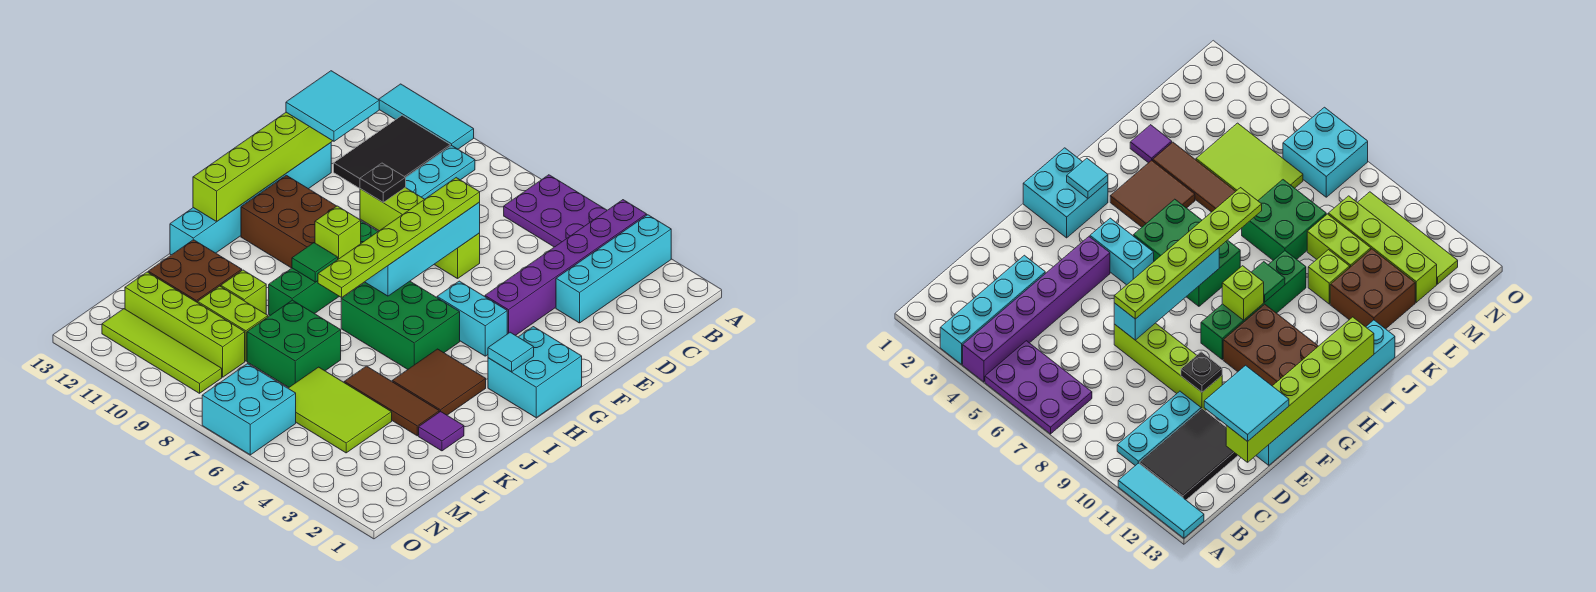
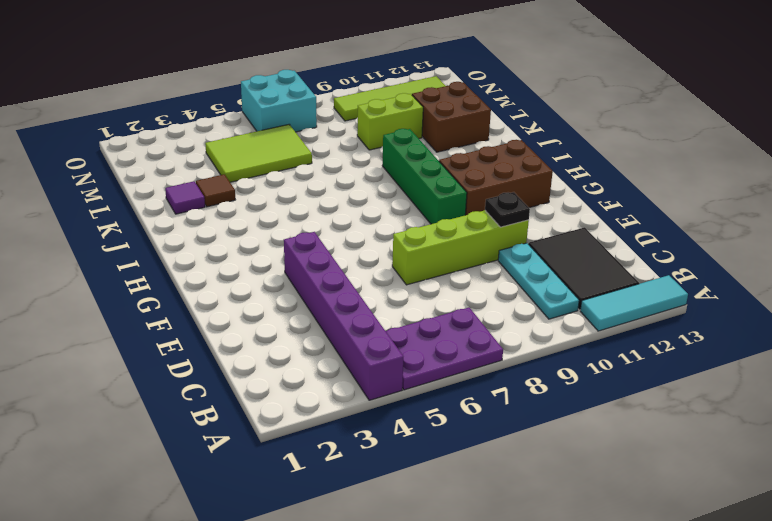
brown 1x1 tile [196,174,235,207] -> brown 1x3 tile [344,366,439,436]
none -> cyan 1x4 brick [556,215,671,323]
none -> cyan 1x6 brick [170,143,331,255]
none -> cyan 2x2 brick [488,327,582,418]
none -> cyan 1x2 brick [437,281,507,356]

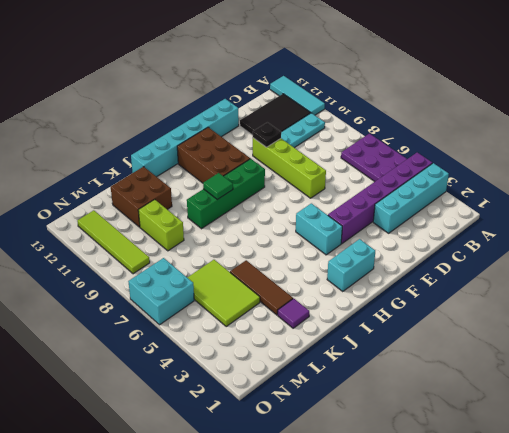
cyan 1x2 brick [327,239,375,291] -> cyan 2x2 brick [488,327,582,418]
none -> green 2x3 brick [341,281,460,370]
none -> brown 2x2 tile [392,349,486,415]
none -> green 2x2 brick [247,300,341,387]
none -> lime 1x1 brick [221,270,266,314]

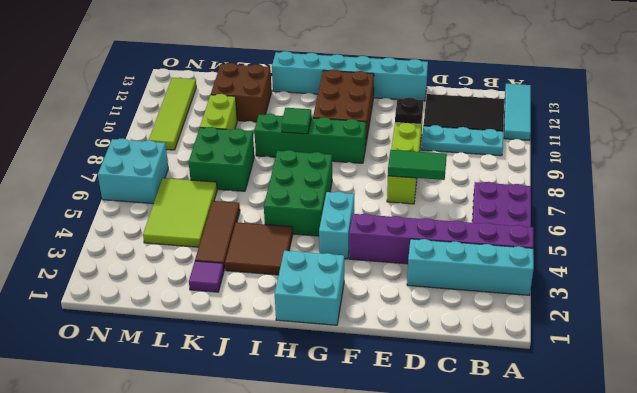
green 1x2 tile [388,150,447,180] -> cyan 1x4 brick [365,202,480,296]
none -> lime 1x1 brick [221,270,266,314]
none -> lime 1x4 brick [125,272,245,377]
none -> lime 1x6 brick [193,112,332,221]
none -> cyan 1x1 tile [488,332,534,372]

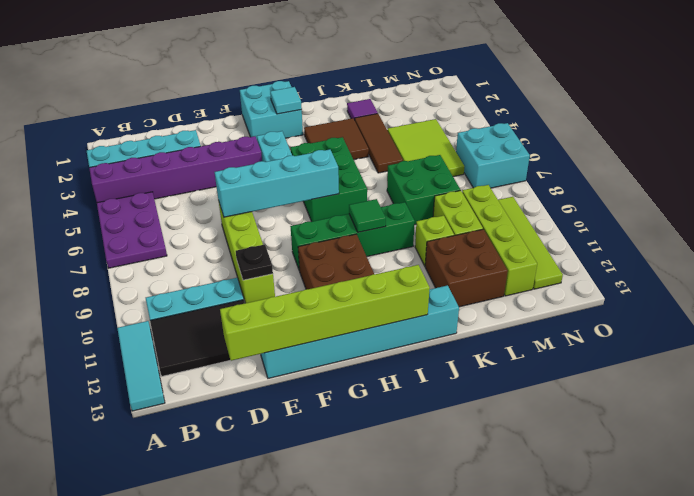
none -> lime 1x1 brick [315,206,361,259]
none -> cyan 2x2 tile [286,71,379,141]
none -> lime 1x6 plate [318,178,480,297]

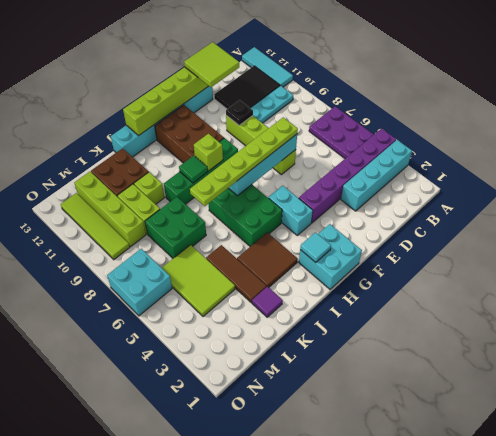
lime 2x2 tile [184,42,239,87] -> cyan 2x2 tile [286,71,379,141]

